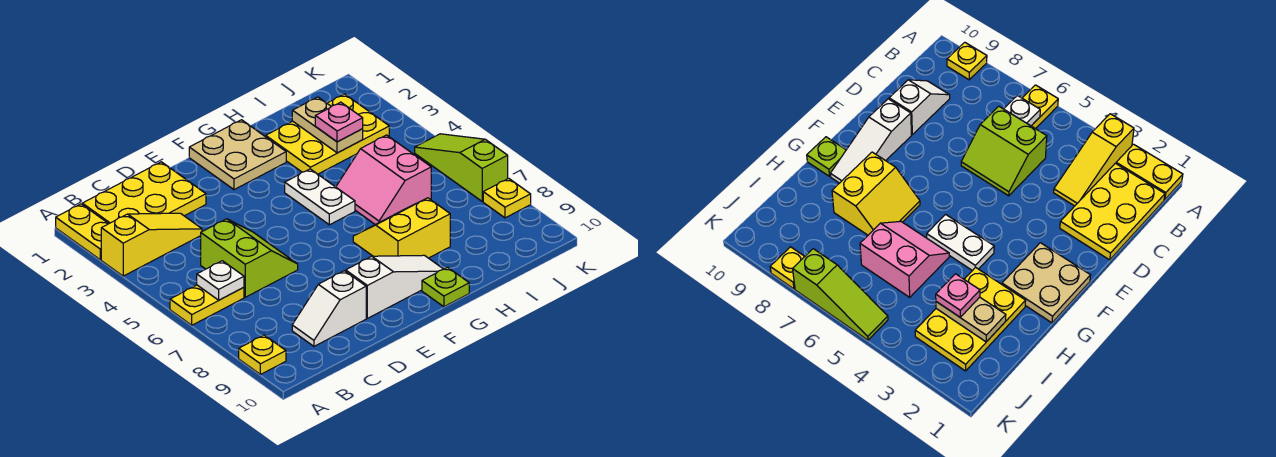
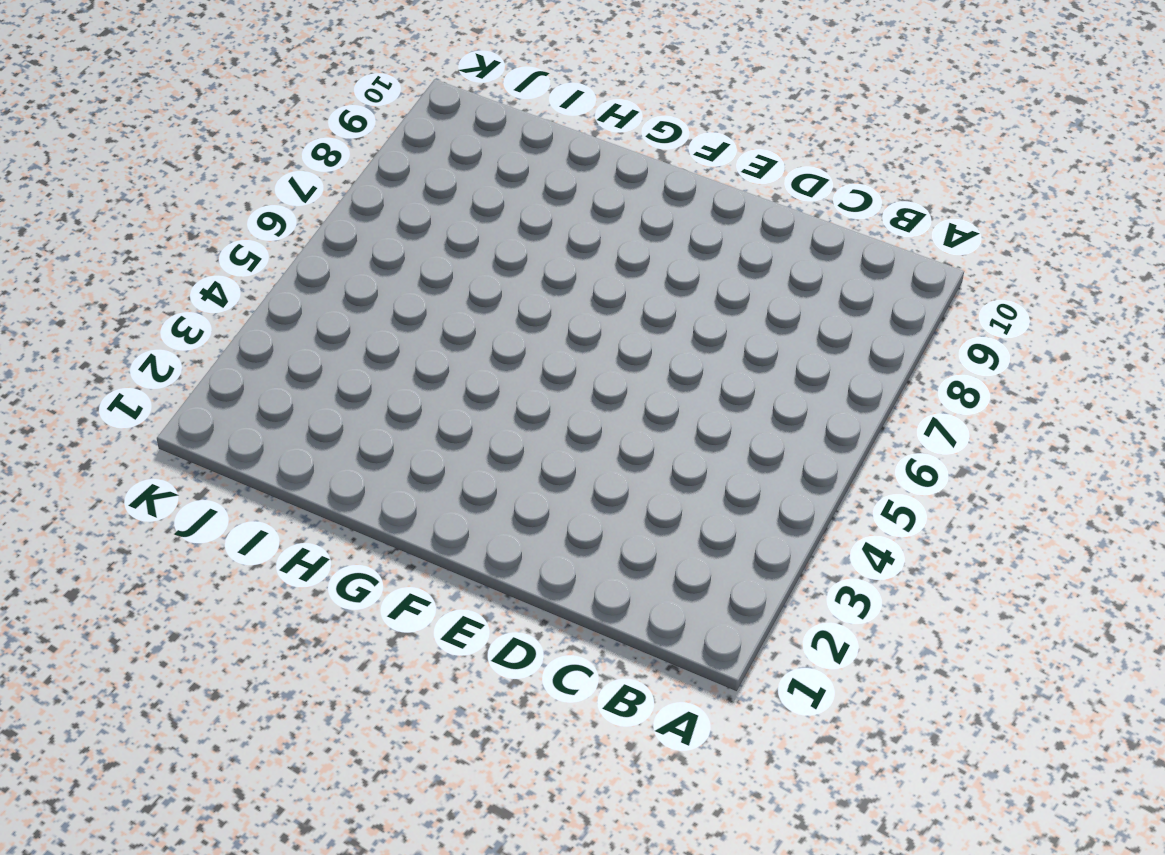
none -> yellow 1x2 plate [56,204,108,260]
none -> yellow 1x3 slope [101,213,202,276]
none -> yellow 1x2 plate [170,285,244,325]

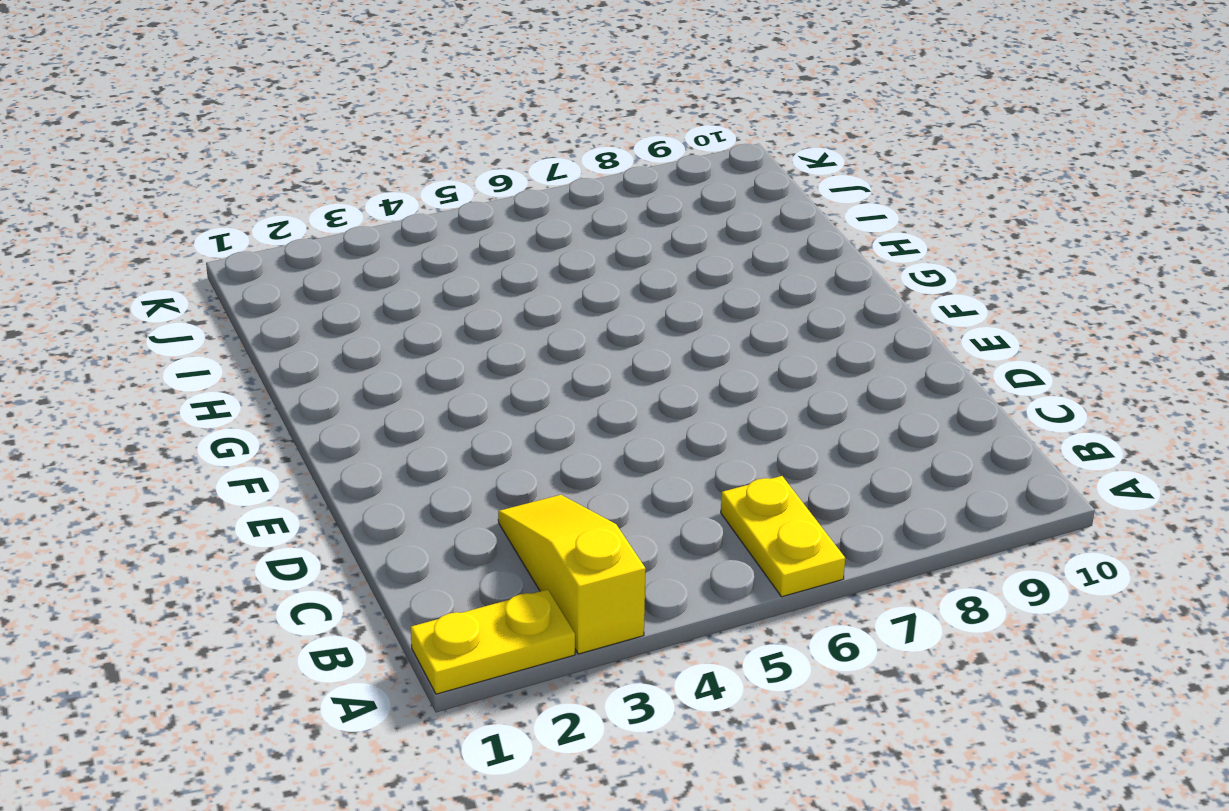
none -> yellow 1x1 plate [239,335,286,375]
none -> yellow 2x3 plate [82,162,206,224]
none -> lime 2x2 slope [201,219,298,297]

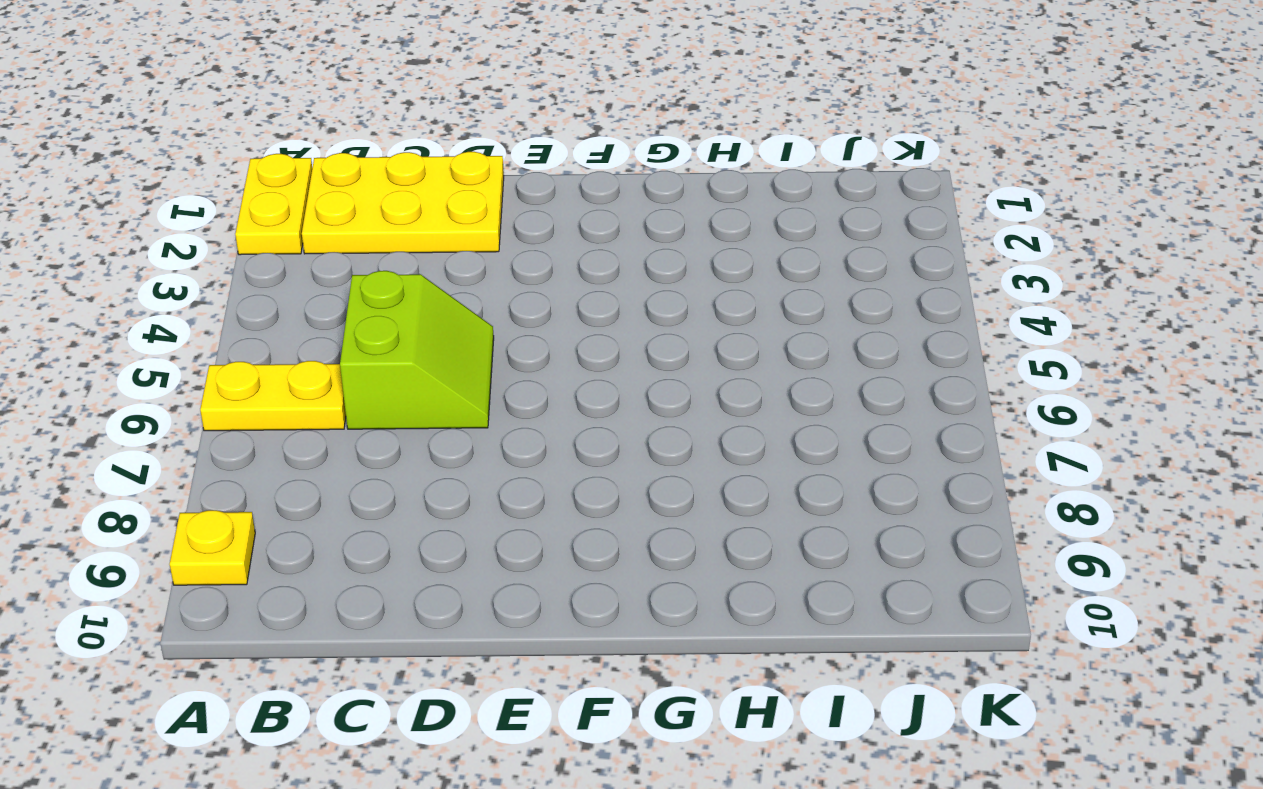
none -> yellow 1x3 slope [101,213,202,276]
none -> white 1x2 slope [292,271,366,346]
none -> white 1x3 slope [346,255,443,318]

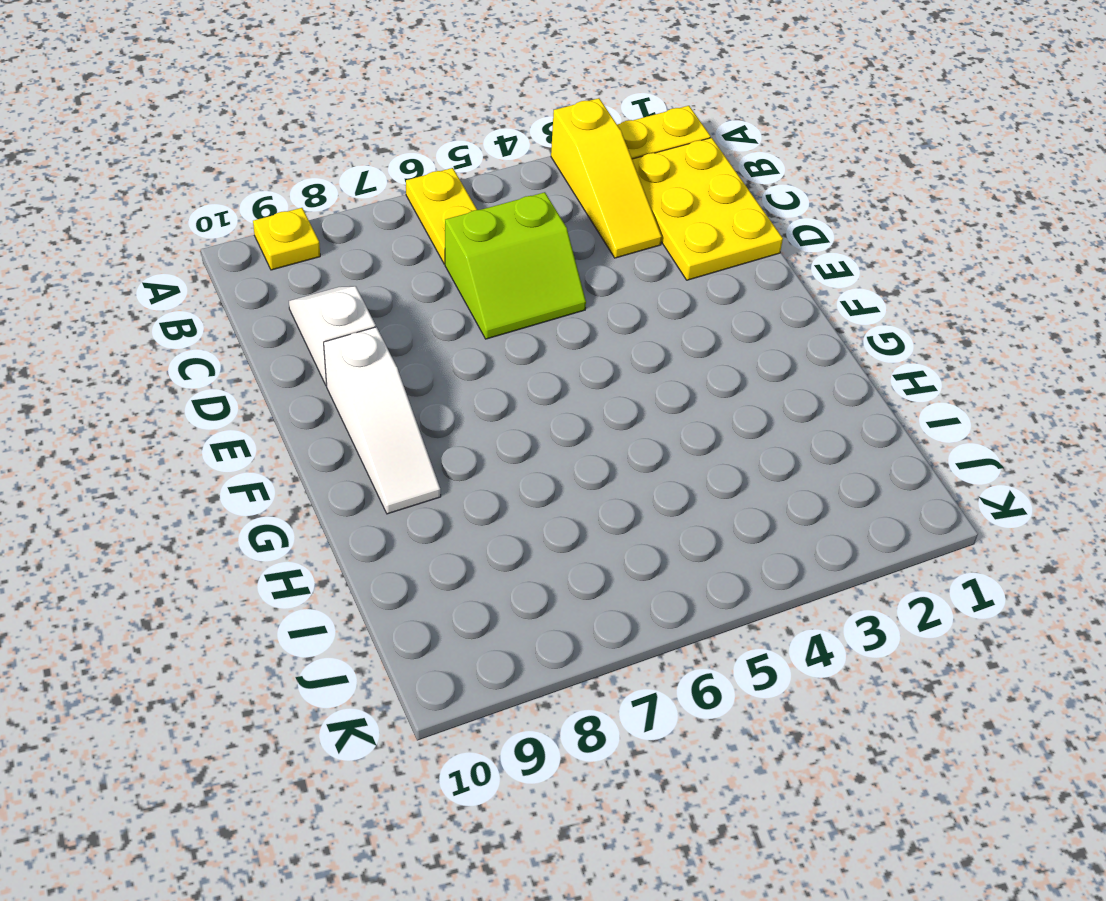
none -> tan 2x2 plate [189,120,286,190]
none -> white 1x2 plate [285,169,355,225]
none -> yellow 2x2 slope [353,198,450,258]

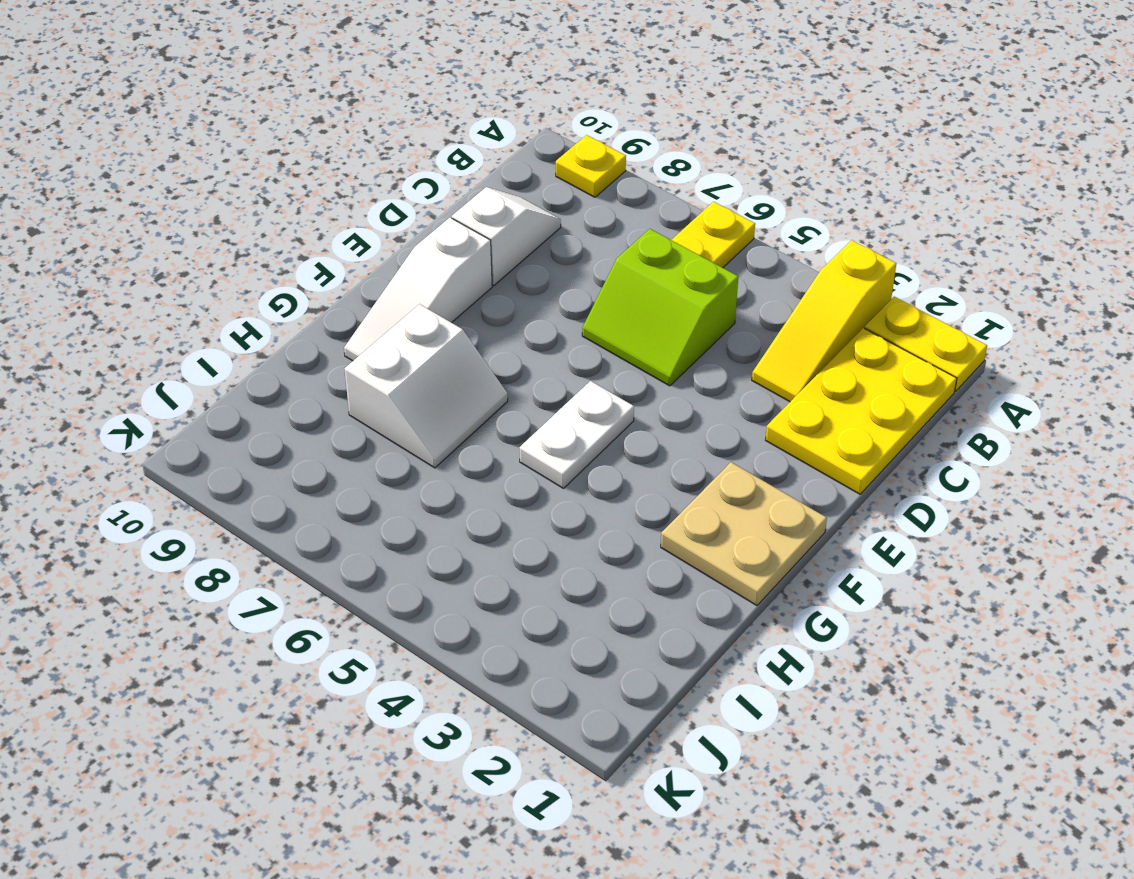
white 1x2 plate [519,381,634,488] -> white 1x2 plate turned to [285,169,355,225]
white 2x2 slope [345,304,508,468] -> yellow 2x2 slope [353,198,450,258]
none -> lime 1x1 plate [422,267,469,307]
none -> yellow 2x3 plate [266,94,389,174]
none -> pink 2x2 slope [336,135,431,224]

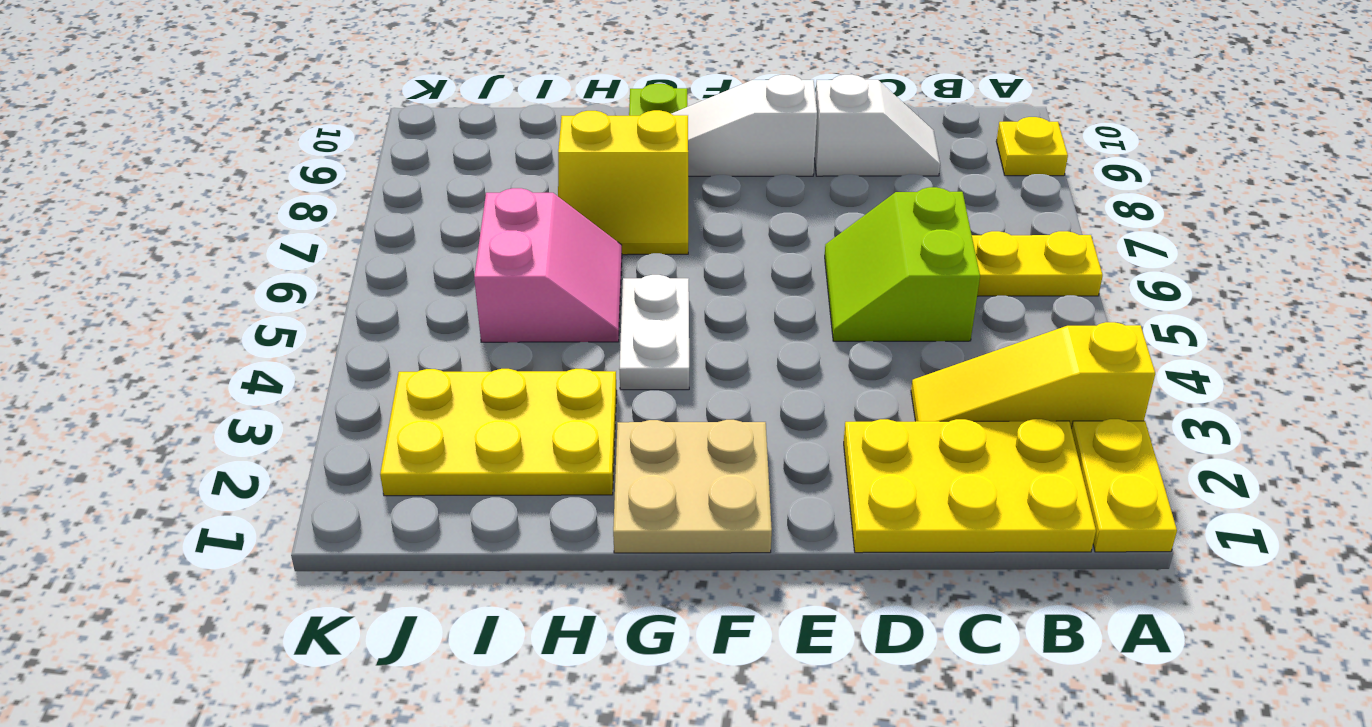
none -> lime 1x3 slope [415,134,508,201]
none -> yellow 1x1 plate [483,178,531,218]
none -> white 1x1 plate [197,261,244,300]

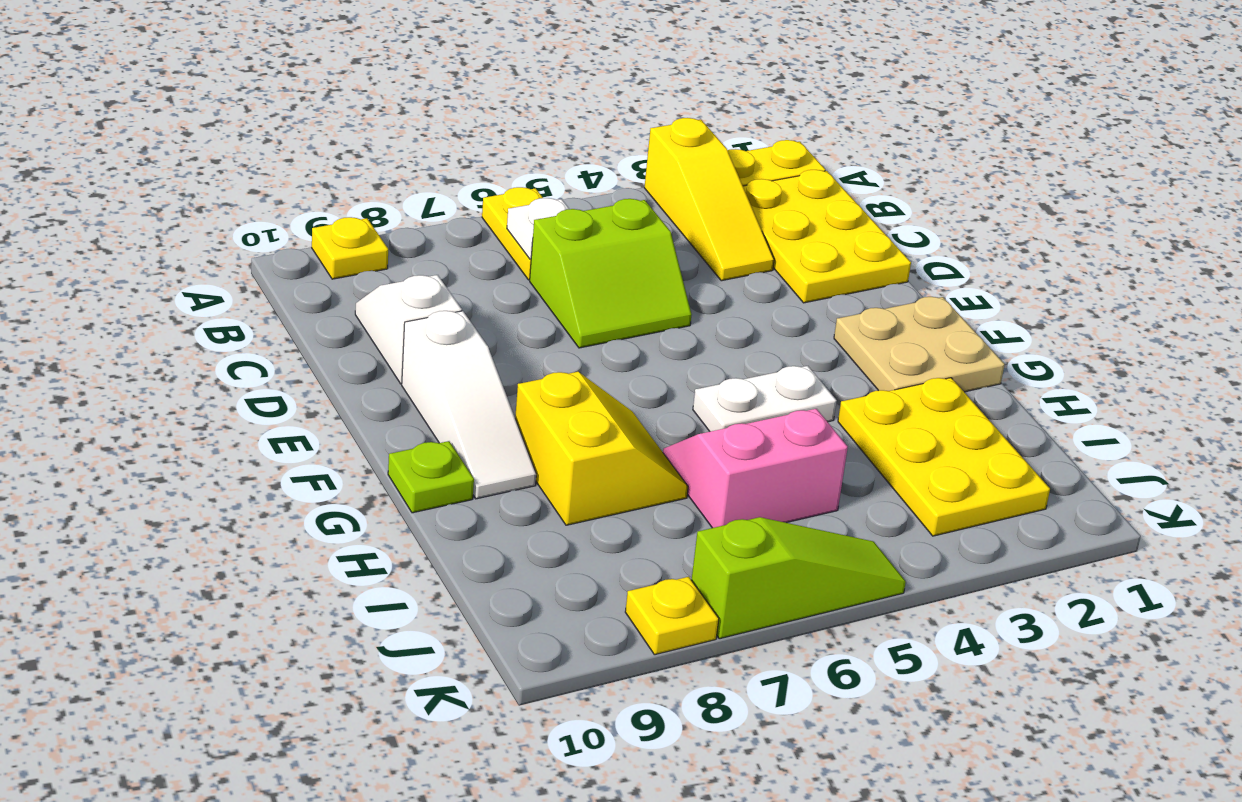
none -> tan 1x2 plate [292,97,363,153]
none -> pink 1x1 plate [315,102,363,142]

